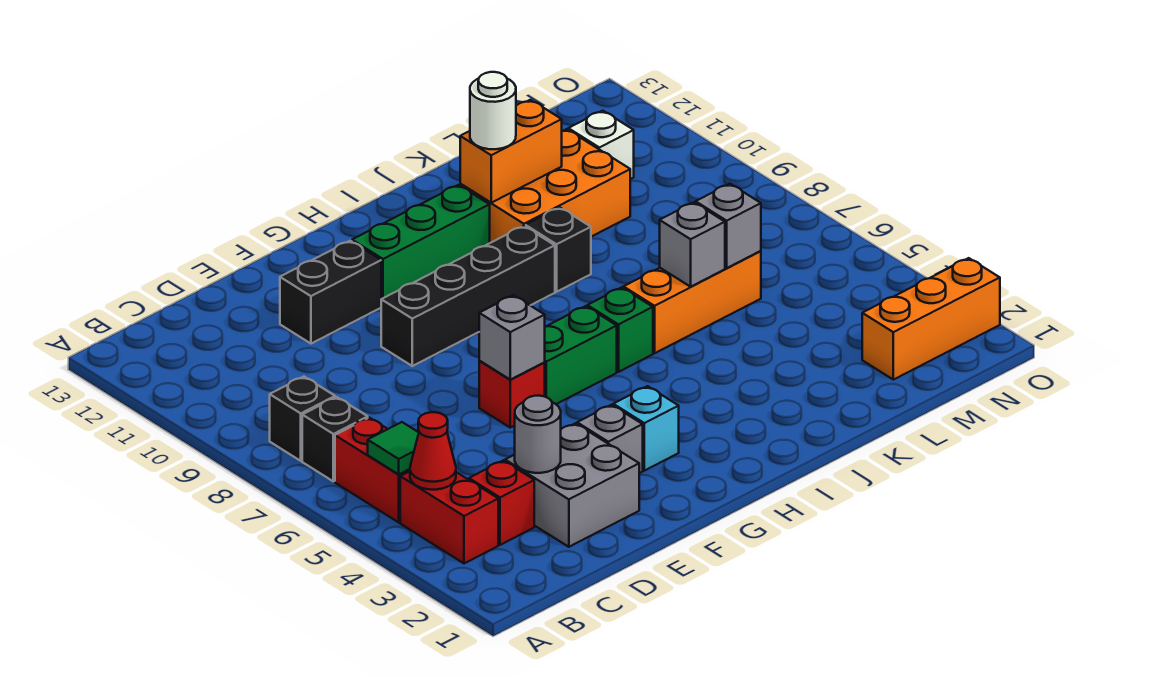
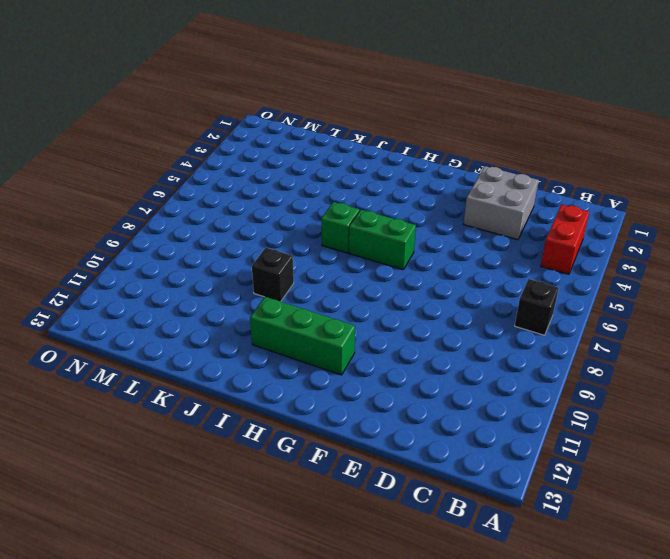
none -> red 1x2 brick [335,418,410,522]
none -> black 1x1 brick [270,377,335,461]
none -> red 1x1 brick [469,460,534,545]

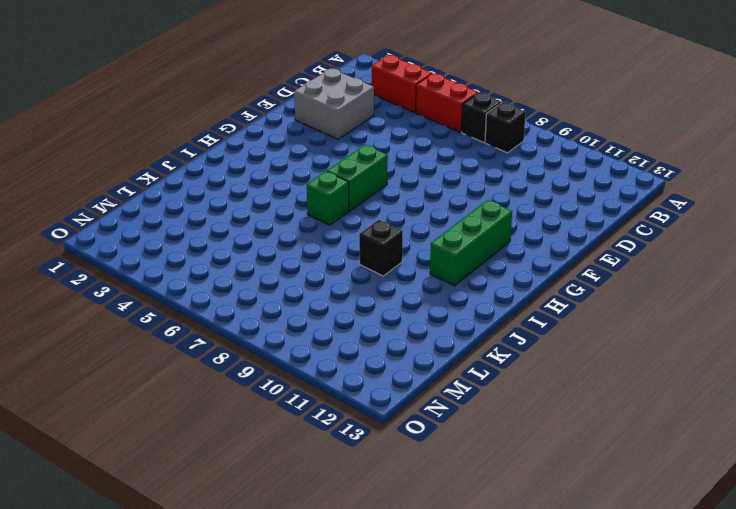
none -> red 1x1 brick [469,460,534,545]
none -> black 1x2 brick [280,241,381,344]
none -> grey 1x1 brick [577,405,643,473]

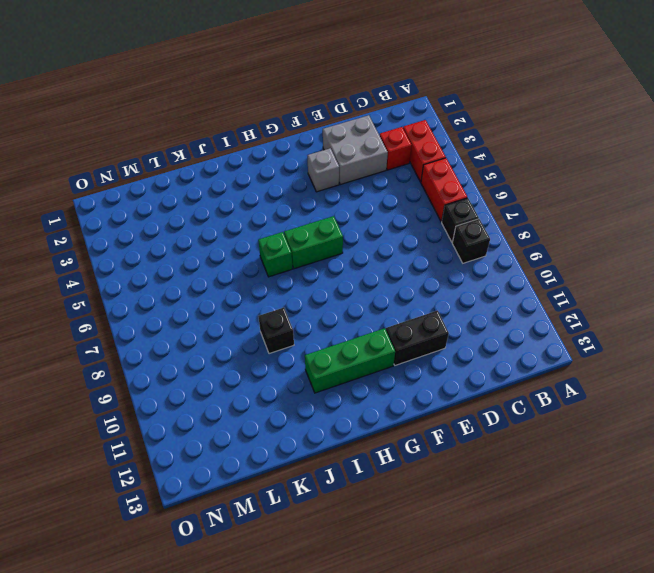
none -> red 1x1 brick [479,361,545,428]
none -> black 1x4 brick [381,226,555,366]
none -> cyan 1x1 brick [613,386,679,471]

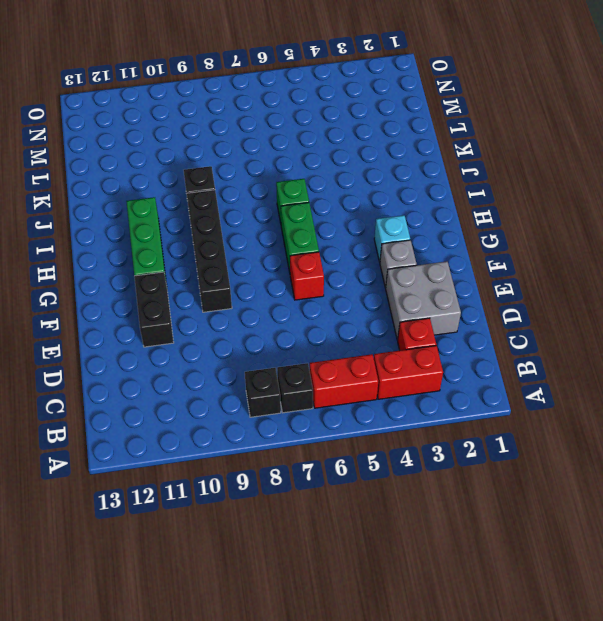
none -> orange 1x3 brick [623,251,761,353]
none -> orange 2x3 brick [460,129,630,243]
none -> orange 1x3 brick [862,258,1000,380]

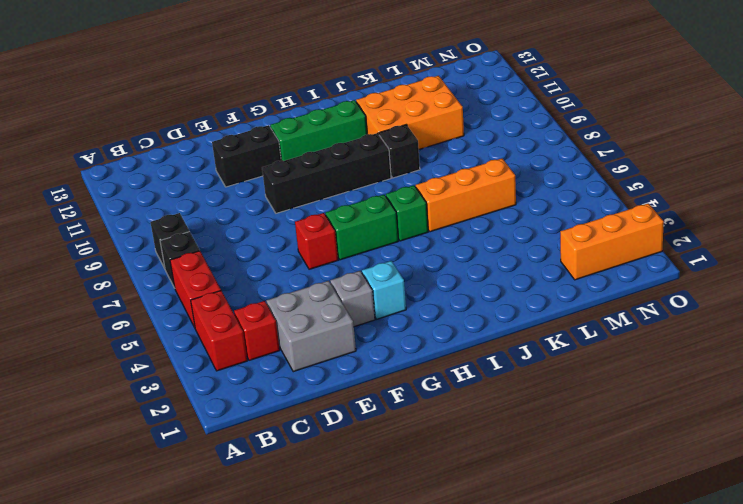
none -> white 1x1 brick [568,111,634,179]
none -> red 1x1 cone [410,412,456,490]
none -> green 1x1 tile [368,422,419,475]

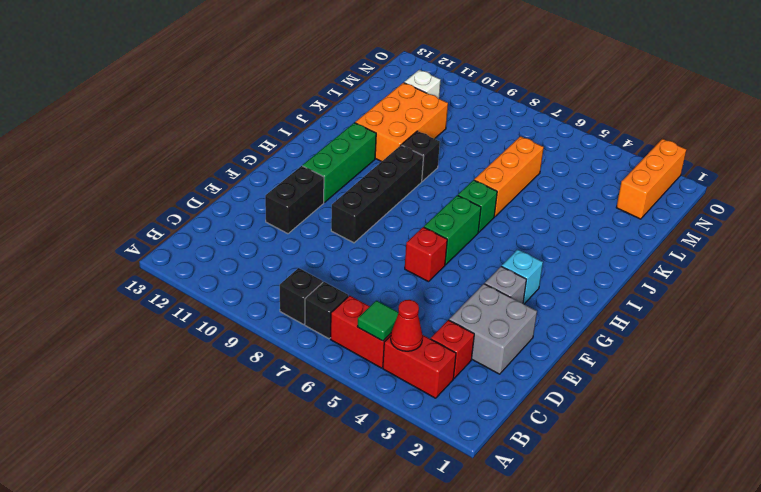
none -> grey 1x1 round brick [515,396,561,473]
none -> grey 1x1 brick [479,295,545,380]
none -> orange 1x2 brick [460,100,562,203]

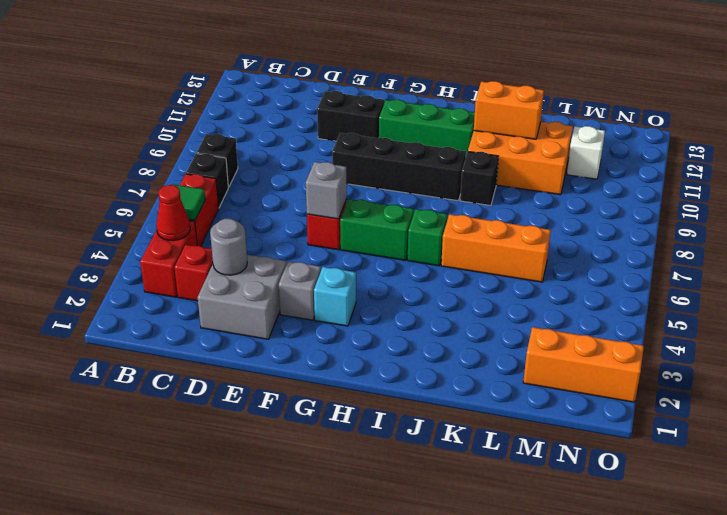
none -> grey 1x1 brick [660,202,725,287]
none -> grey 1x1 brick [696,184,761,268]
none -> white 1x1 round brick [470,72,516,149]

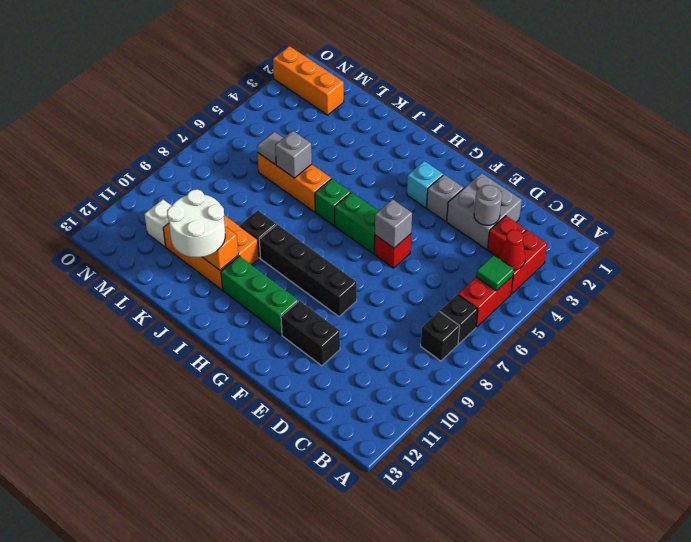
white 2x2 round brick [167,189,225,257] -> white 1x1 round brick [470,72,516,149]
grey 1x1 tile [257,132,283,165] -> grey 1x1 brick [696,184,761,268]

